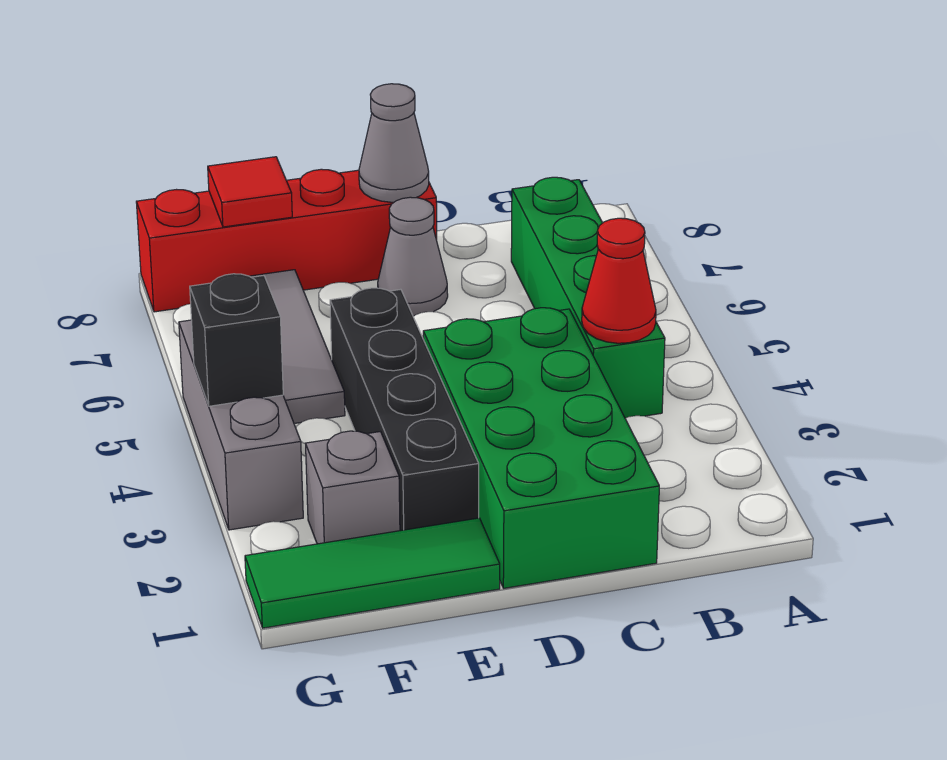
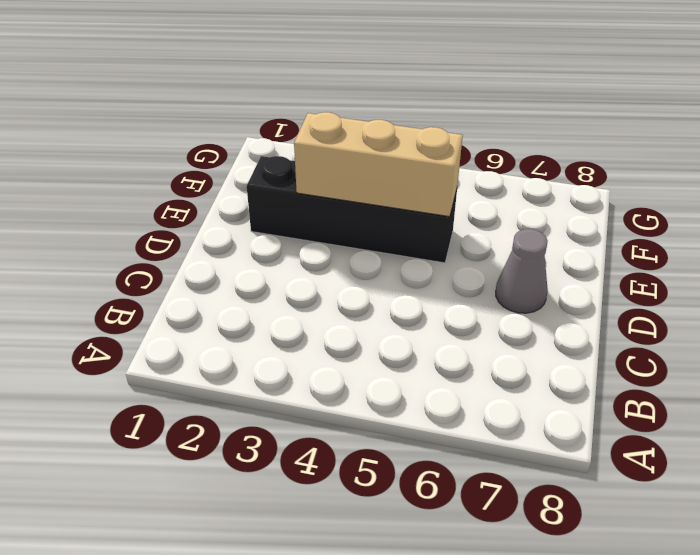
tan 1x3 brick [294,112,463,217] -> none
none -> green 1x4 brick [511,177,665,418]
none -> green 2x4 brick [423,308,659,588]
none -> red 1x4 brick [136,169,437,312]

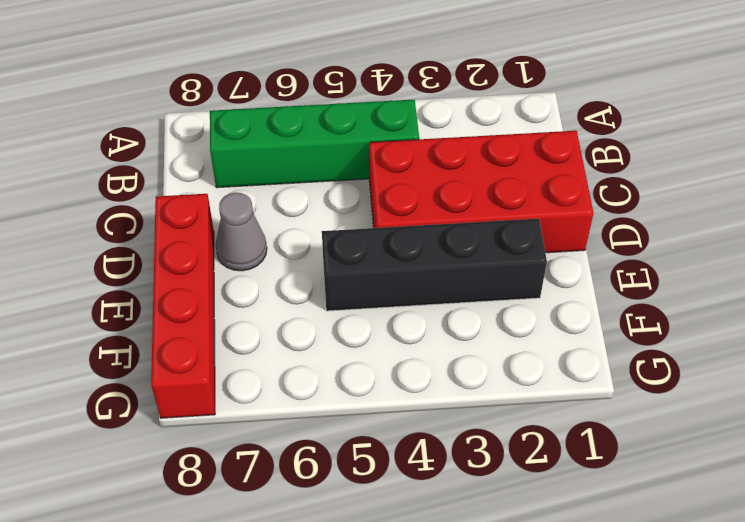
red 2x4 brick [369,131,593,253] -> green 2x4 brick [423,308,659,588]
none -> green 1x3 tile [245,518,500,628]
none -> grey 1x1 brick [305,431,400,544]
none -> grey 1x3 tile [250,270,345,423]

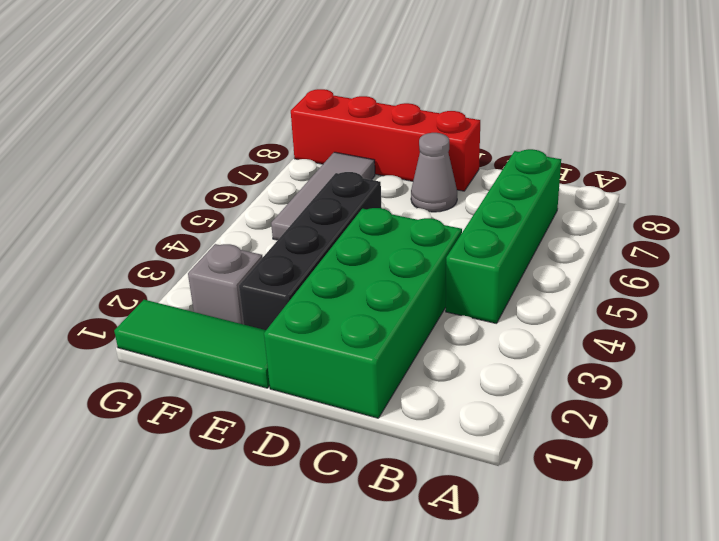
none -> grey 1x3 brick [179,320,303,530]
none -> red 1x1 cone [582,218,656,343]
none -> grey 1x1 cone [359,84,429,202]

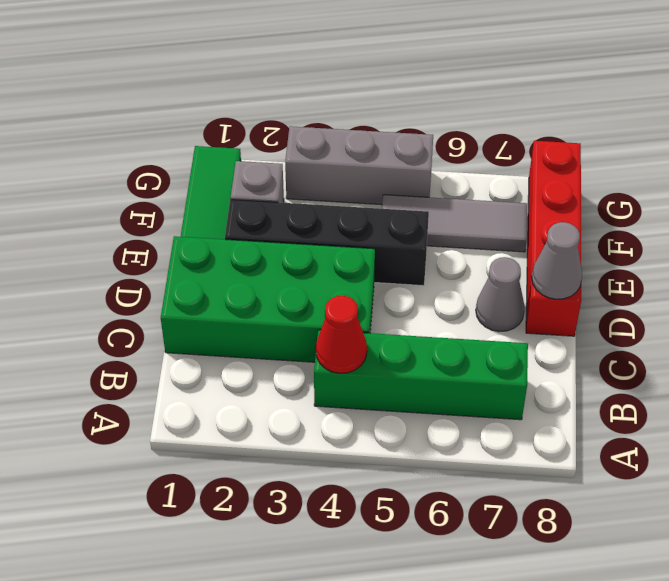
none -> red 1x1 tile [208,157,292,227]
none -> black 1x1 brick [190,274,283,406]

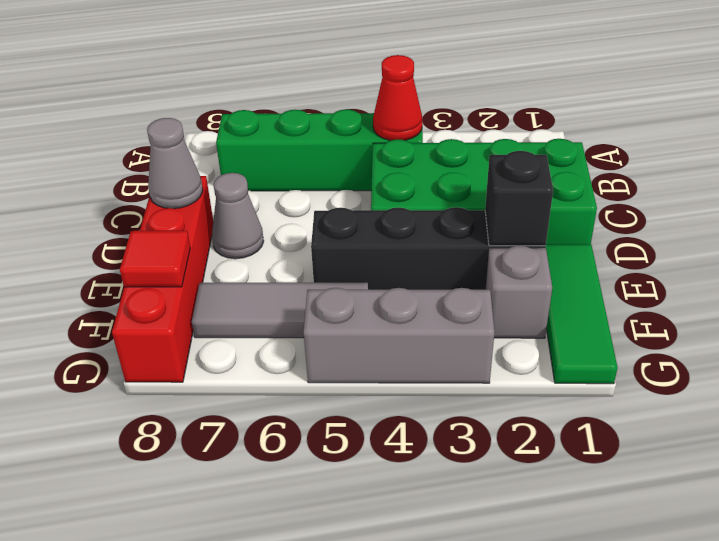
black 1x1 brick [485,151,553,246] -> black 1x1 brick moved to [190,274,283,406]

